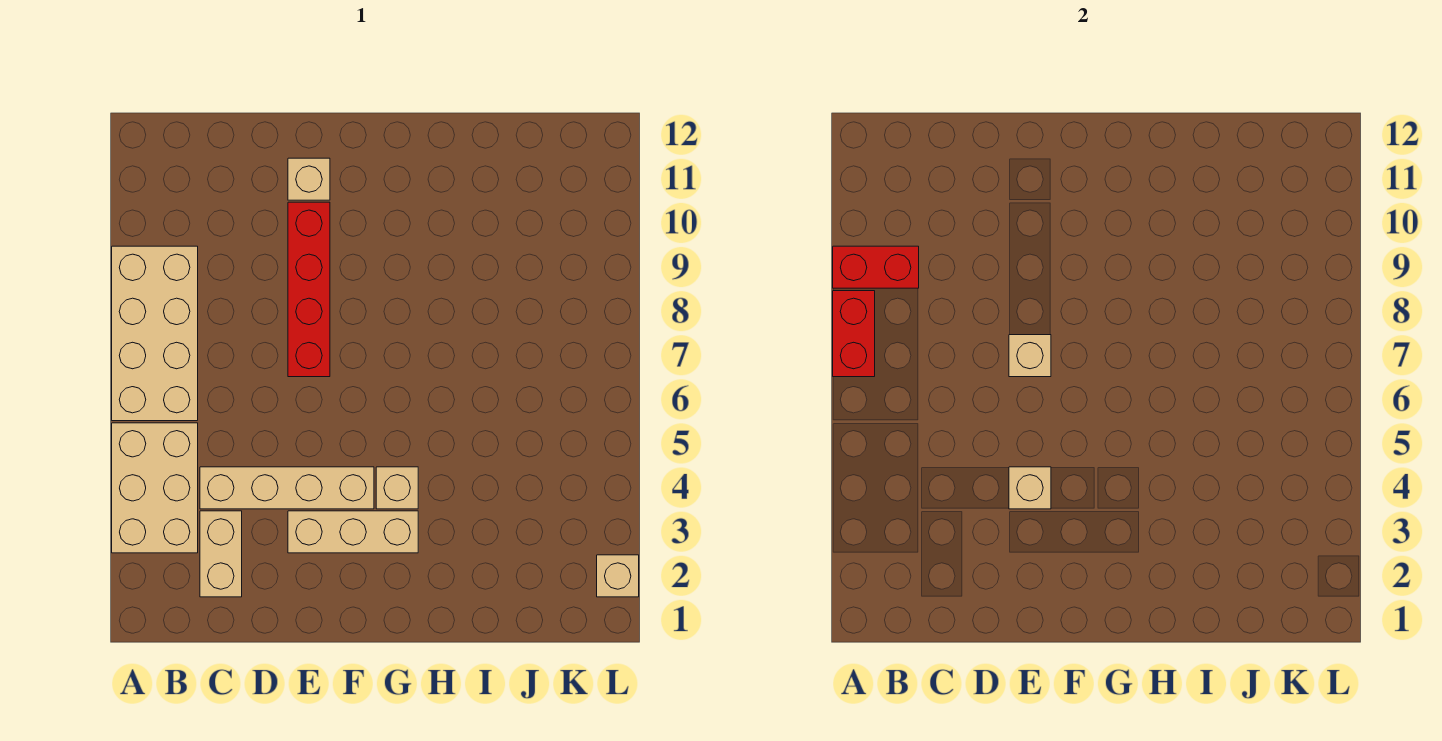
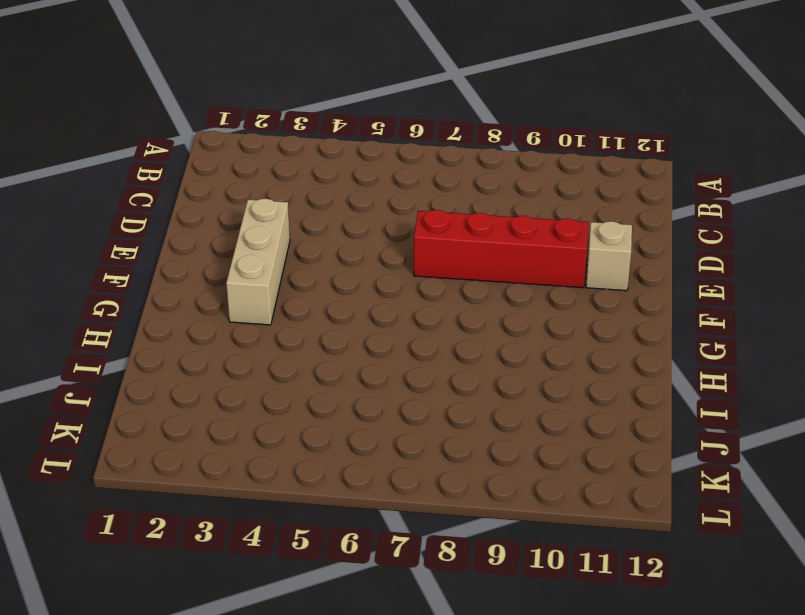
none -> tan 2x3 brick [112,423,198,553]
none -> tan 2x4 brick [112,246,198,421]
none -> tan 1x2 brick [200,511,242,597]

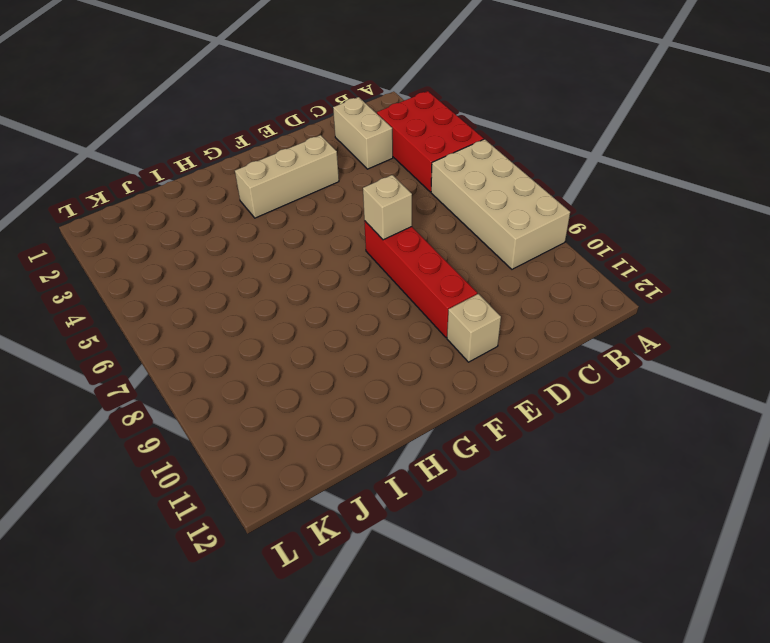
red 2x3 brick [377,91,484,192] -> tan 2x3 brick [112,423,198,553]
none -> tan 1x4 brick [200,467,374,509]
none -> tan 1x1 brick [376,467,418,509]
none -> tan 1x1 brick [597,555,639,597]

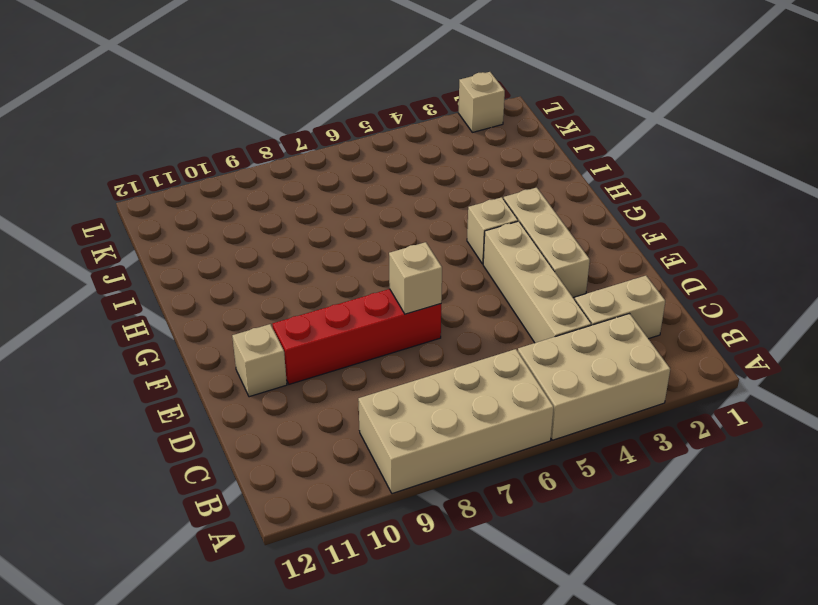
none -> red 1x2 brick [833,291,875,377]
none -> red 1x2 brick [833,246,919,288]
none -> tan 1x1 brick [1009,467,1051,509]

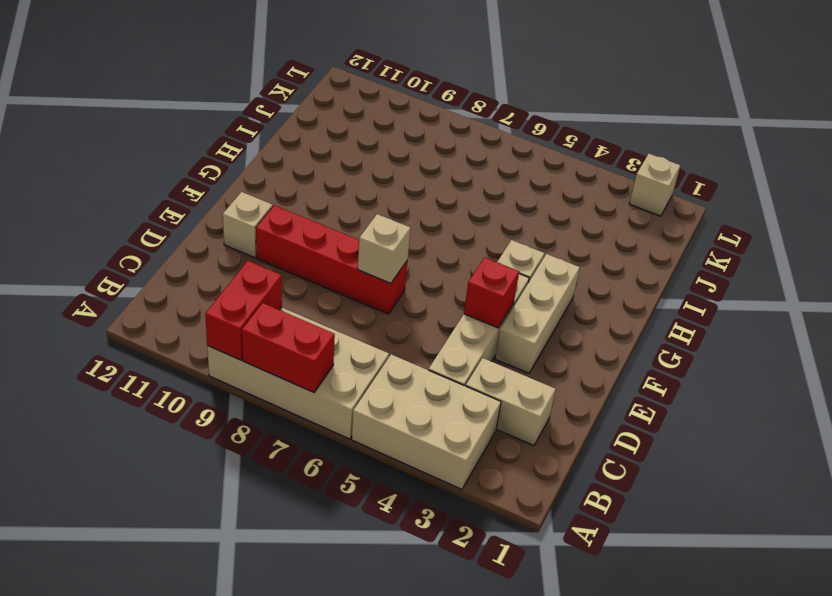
red 1x1 brick [464,257,519,328] -> tan 1x1 brick [1009,467,1051,509]

